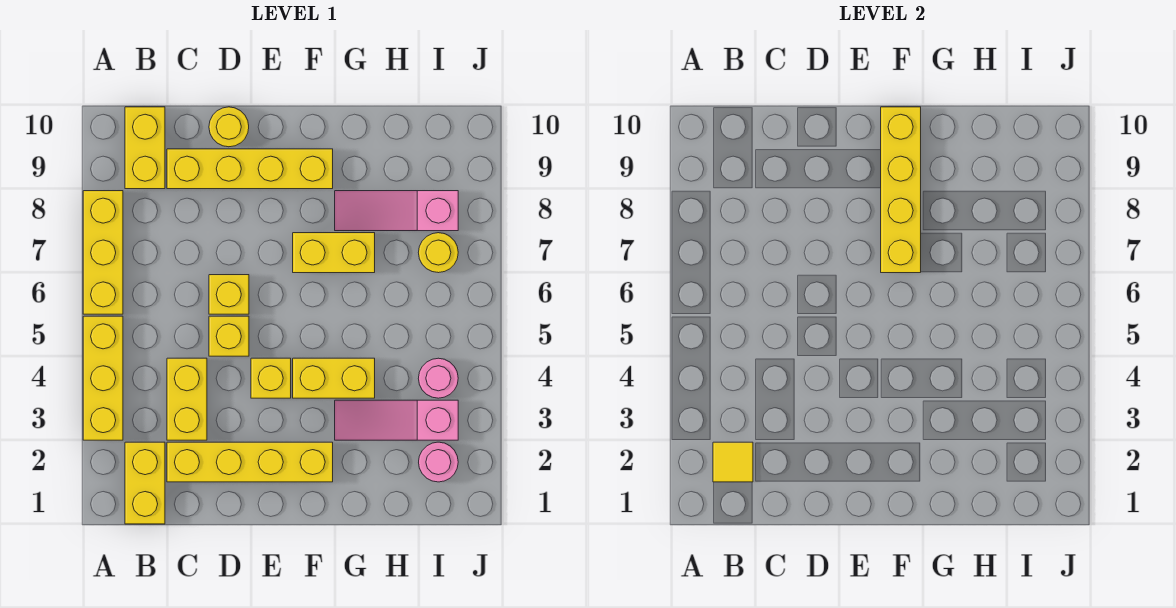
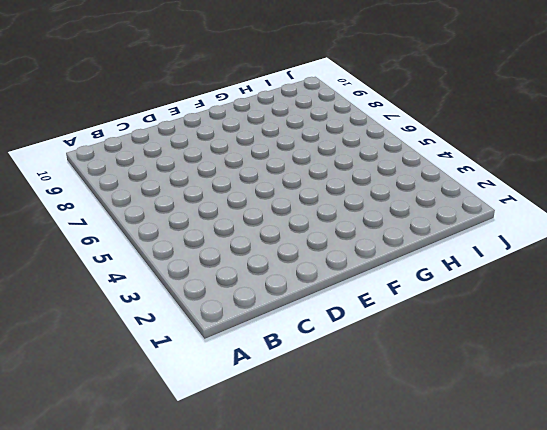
none -> yellow 1x3 brick [83,316,123,440]
none -> yellow 1x3 brick [83,191,123,314]
none -> yellow 1x2 brick [125,442,165,524]

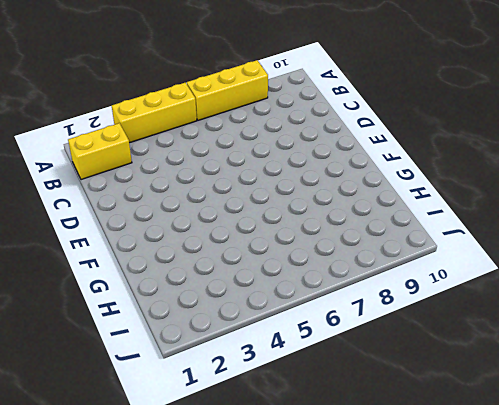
none -> yellow 1x2 brick [125,107,165,189]
none -> yellow 1x4 brick [167,442,333,482]
none -> yellow 1x2 brick [167,358,207,440]

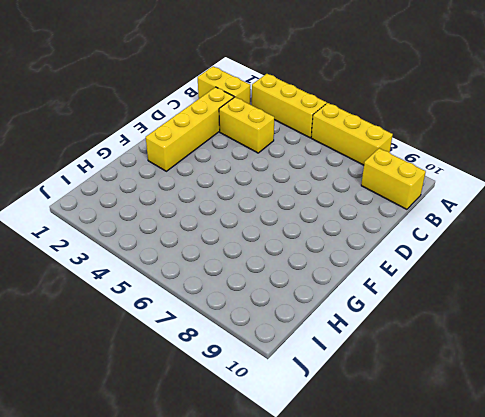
none -> yellow 1x4 brick [167,149,333,189]
none -> yellow 1x1 brick [209,316,249,356]
none -> yellow 1x1 brick [209,275,249,314]

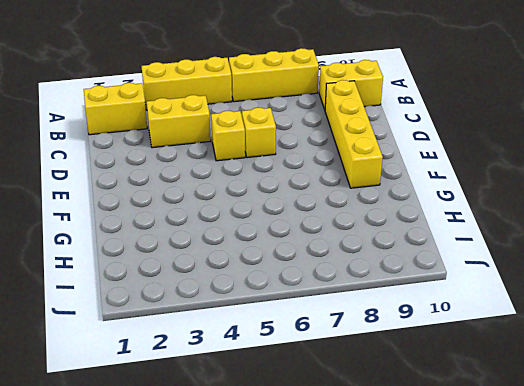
none -> yellow 1x4 brick [167,442,333,482]
none -> yellow 1x1 round brick [209,107,249,147]
none -> yellow 1x1 brick [251,358,291,398]

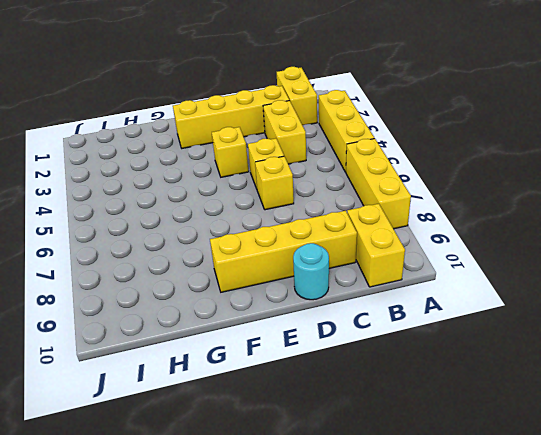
cyan 1x1 round brick [293,243,329,300] -> yellow 1x1 round brick [209,107,249,147]
none -> yellow 1x2 brick [293,358,375,398]
none -> yellow 1x2 brick [293,233,375,273]
none -> pink 1x3 slope [335,400,458,440]

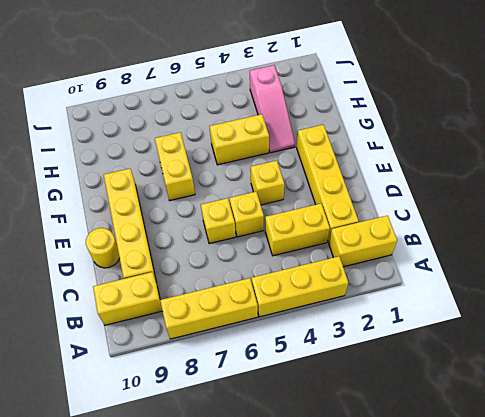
yellow 1x2 brick [210,114,269,165] -> yellow 1x2 brick turned to [293,358,375,398]
none -> pink 1x3 slope [335,191,458,231]
none -> pink 1x1 round brick [419,442,458,482]
none -> pink 1x1 round brick [418,358,458,398]

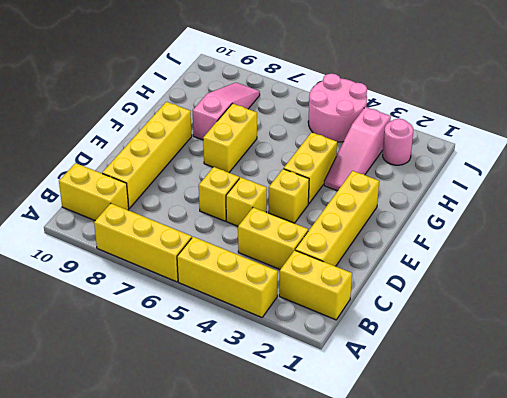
pink 1x3 slope [193,83,260,140] -> pink 1x3 slope turned to [335,191,458,231]
pink 2x2 round brick [308,73,367,142] -> pink 1x1 round brick [418,358,458,398]
none -> yellow 1x1 round brick [209,107,249,147]
none -> yellow 1x1 round brick [418,233,458,273]
none -> yellow 1x1 tile [713,442,753,482]

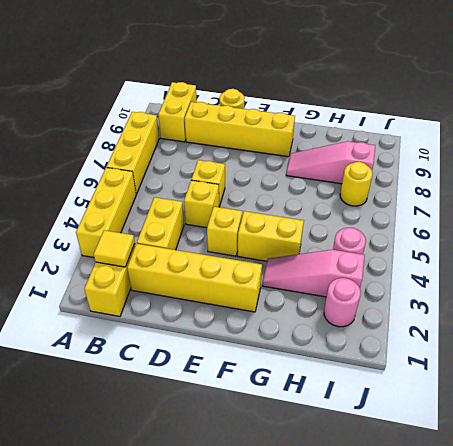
none -> yellow 1x2 brick [293,233,375,273]
none -> yellow 1x4 brick [881,107,921,273]

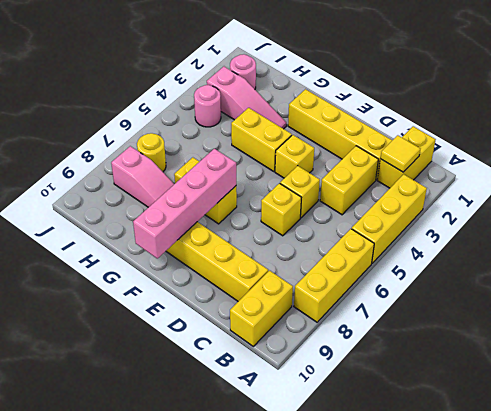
pink 1x4 brick [133,149,236,258] -> yellow 1x4 brick [881,107,921,273]
none -> yellow 1x1 round brick [209,107,249,147]

